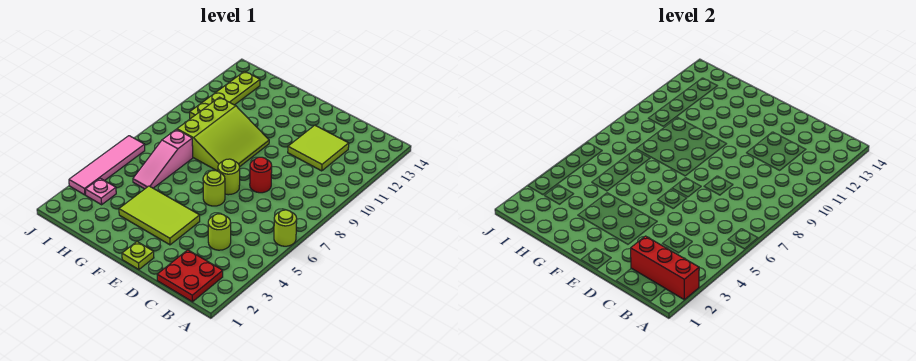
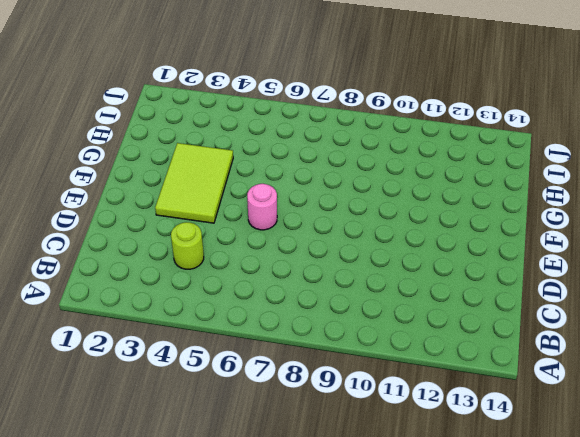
pink 1x1 round brick [247,184,277,230] -> lime 1x1 round brick [203,171,225,206]
none -> lime 1x1 round brick [274,210,297,246]
none -> red 2x2 plate [157,250,223,302]
none -> lime 2x2 tile [288,125,349,171]

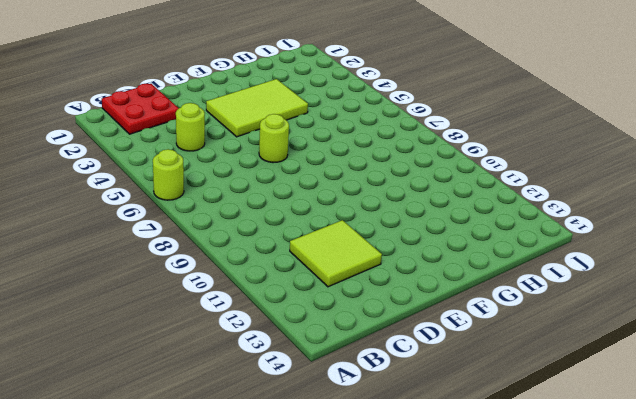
none -> red 1x1 round brick [250,157,272,193]
none -> lime 1x1 plate [122,242,154,270]
none -> lime 1x1 round brick [218,159,240,195]

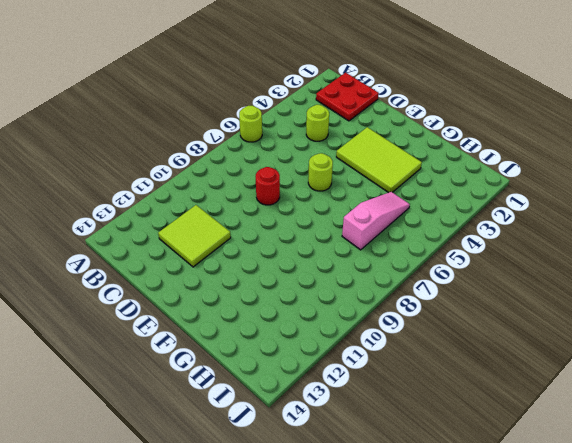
none -> lime 1x1 plate [122,242,154,270]
none -> lime 1x1 round brick [218,159,240,195]
none -> lime 3x3 slope [177,97,269,171]

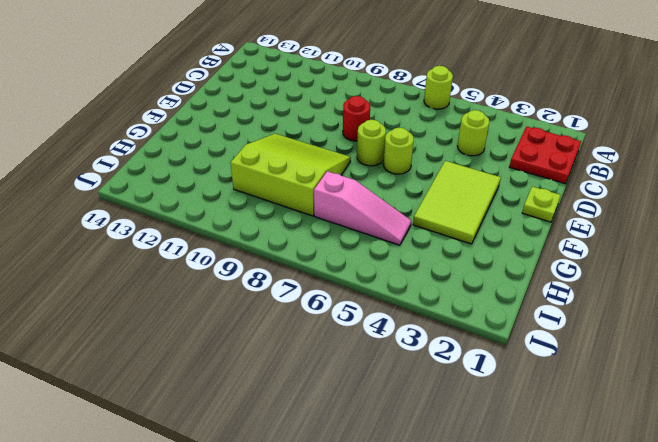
none -> lime 2x2 tile [288,125,349,171]
none -> pink 1x1 plate [85,178,116,205]
none -> lime 1x4 plate [190,71,260,119]

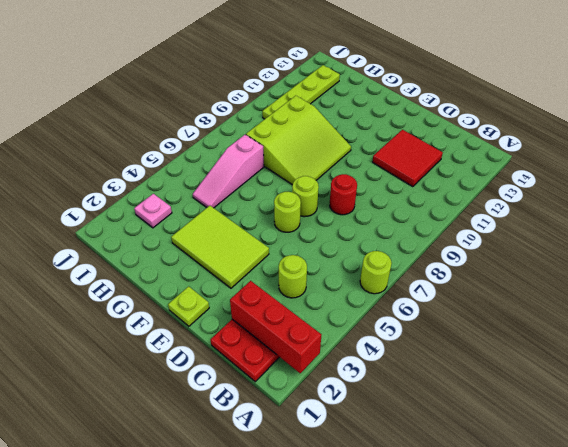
red 2x2 tile [372,130,443,187] -> lime 2x2 tile [288,125,349,171]
none -> pink 1x4 tile [69,136,145,195]

